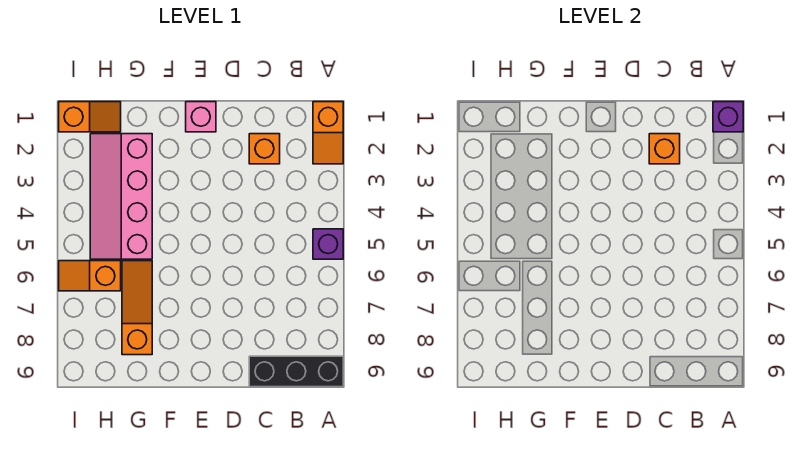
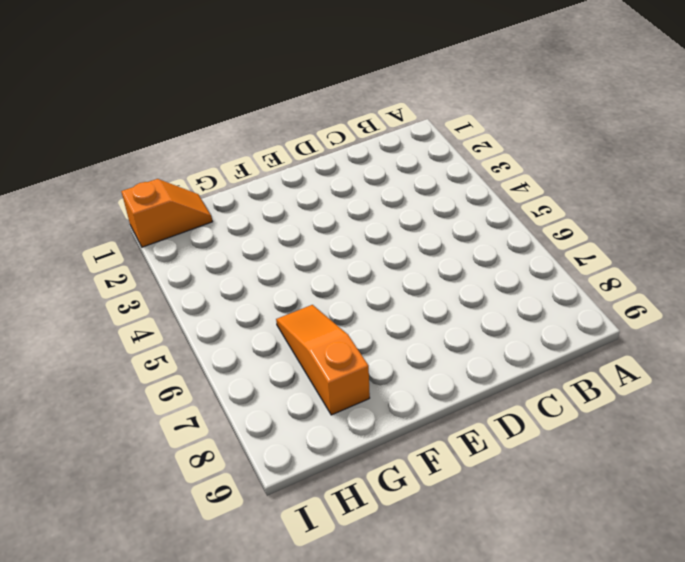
none -> orange 1x2 slope [313,102,343,164]
none -> purple 1x1 brick [313,229,343,259]

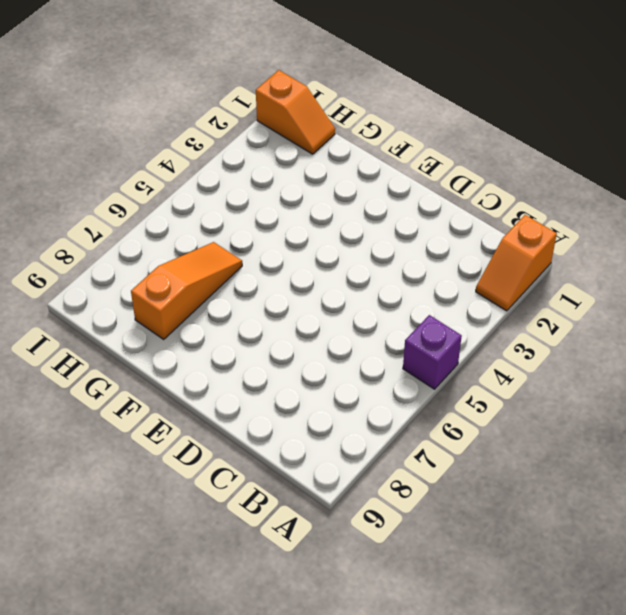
none -> black 1x3 brick [249,356,343,387]
none -> orange 1x1 brick [249,134,280,164]

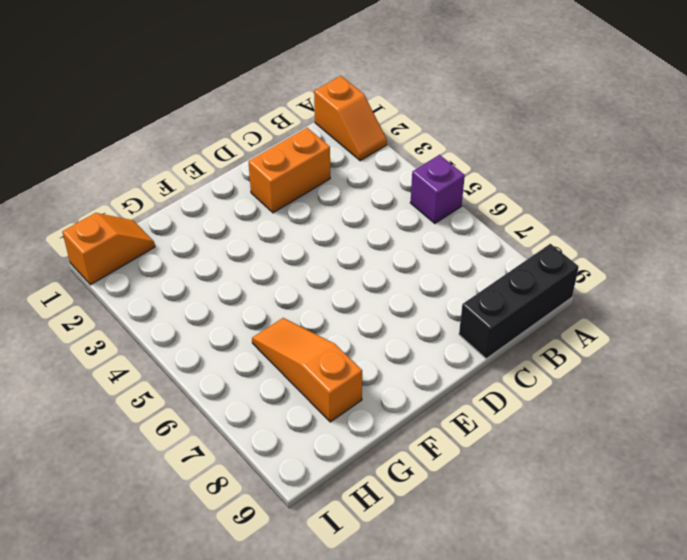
orange 1x2 brick [248,128,330,213] -> orange 1x1 brick [249,134,280,164]
none -> pink 1x1 brick [186,102,216,132]
none -> pink 2x4 slope [90,134,152,259]

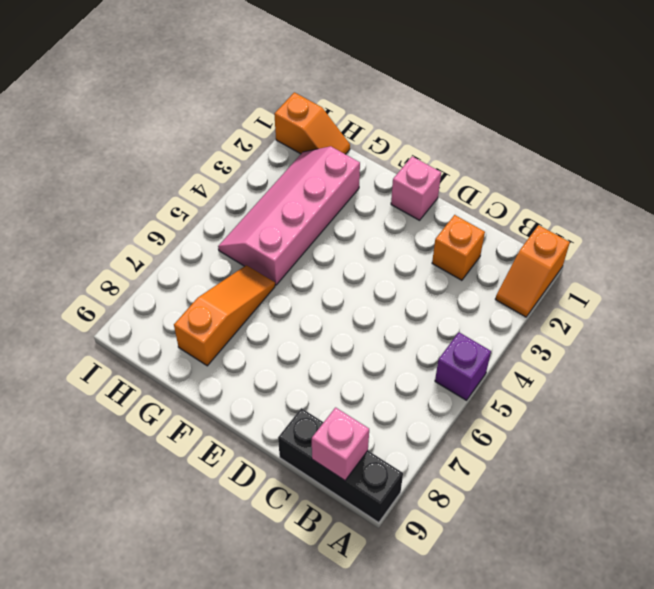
pink 1x1 brick [312,408,369,480] -> none
none -> orange 1x2 slope [59,261,121,291]
none -> purple 1x1 brick [713,102,743,132]

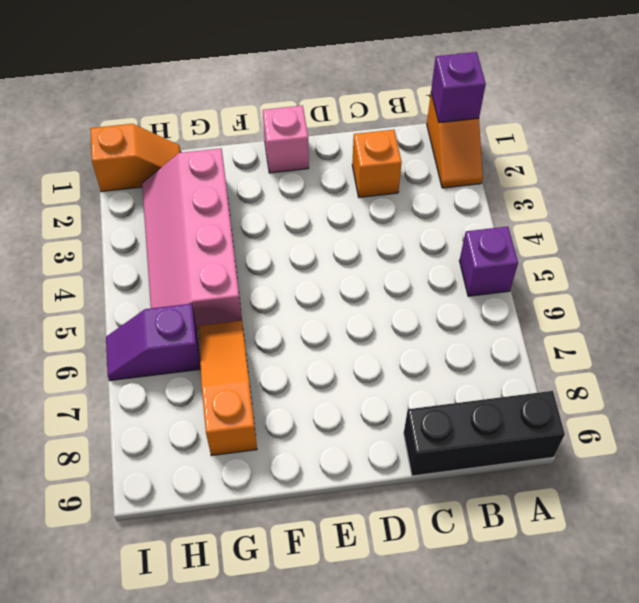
purple 1x2 slope [106,304,201,381] -> orange 1x2 slope [59,261,121,291]
none -> orange 1x1 brick [649,134,680,164]

